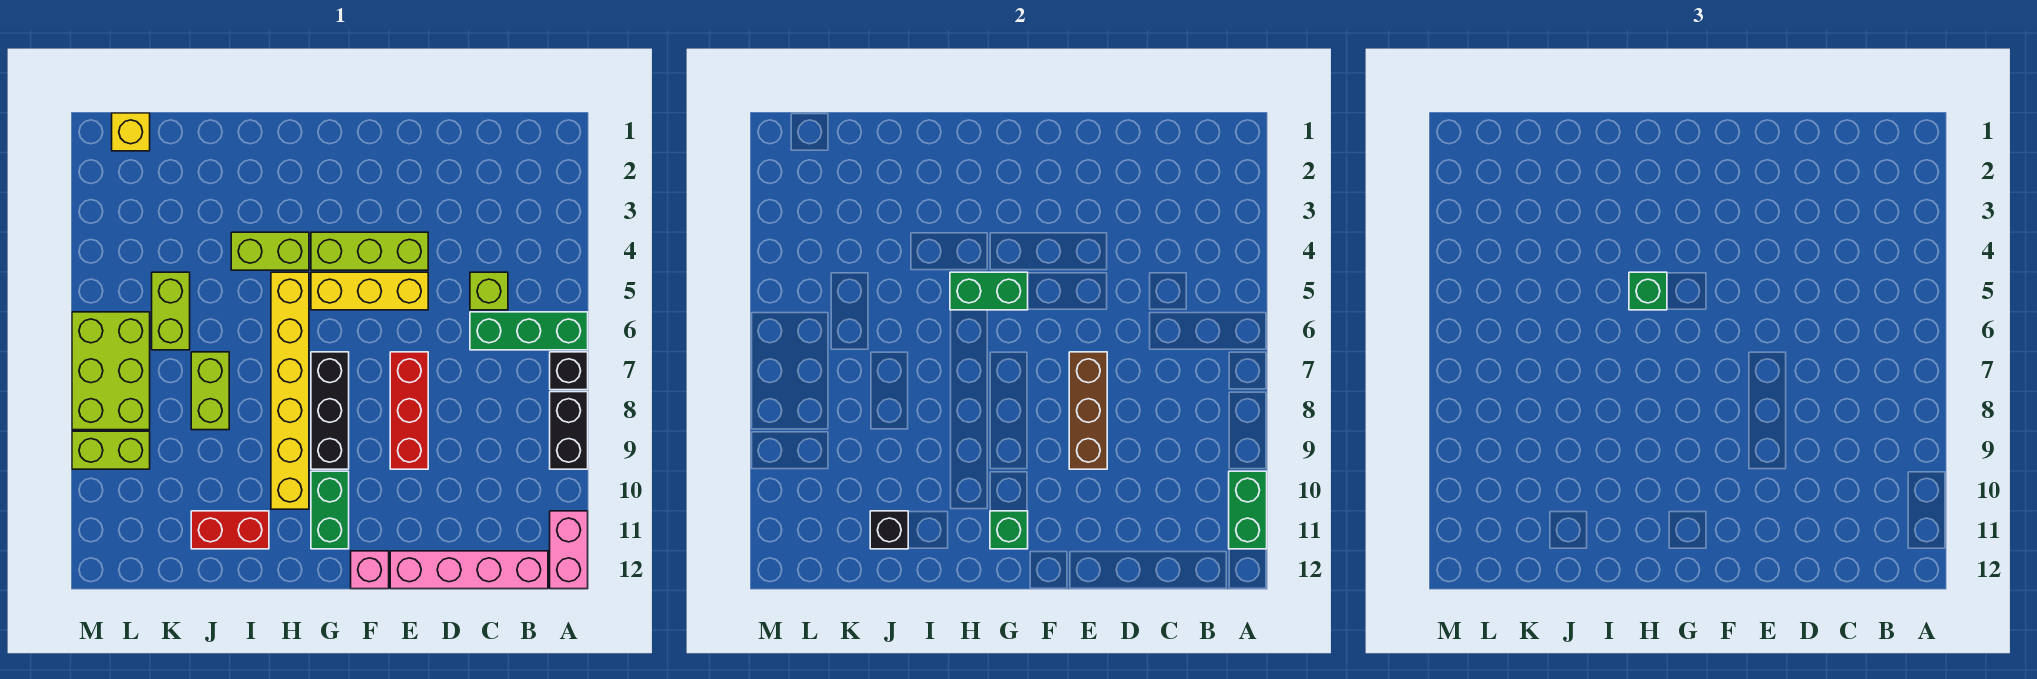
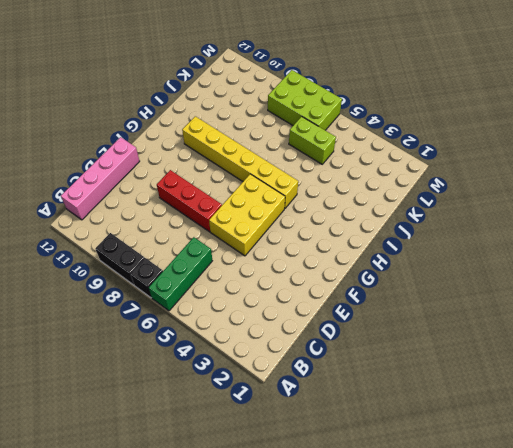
yellow 2x3 brick [209,174,285,256] -> yellow 1x3 brick [311,272,428,310]
none -> pink 1x2 brick [550,511,588,589]
none -> lime 1x1 brick [470,272,508,310]
none -> lime 1x3 brick [311,232,428,270]

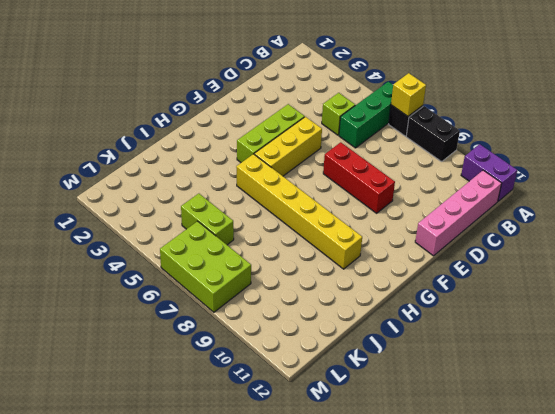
yellow 1x1 brick [391,73,426,116] -> yellow 1x1 brick moved to [112,113,150,151]
purple 1x2 brick [461,144,517,201] -> pink 1x2 brick [550,511,588,589]
none -> pink 1x1 brick [351,551,389,589]
none -> black 1x3 brick [311,352,349,469]
none -> green 1x2 brick [311,471,349,549]

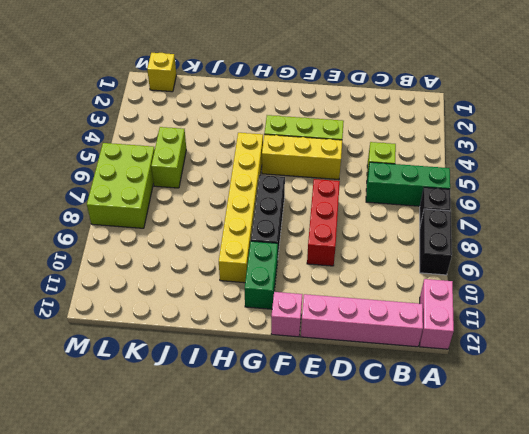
none -> lime 1x2 brick [231,232,309,270]
none -> red 1x2 brick [191,511,269,549]
none -> lime 1x2 brick [191,352,229,430]

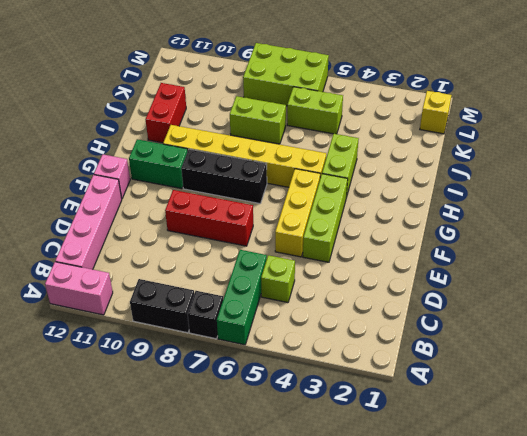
none -> lime 1x2 brick [72,431,150,469]
none -> green 1x2 brick [1229,471,1267,549]
none -> brown 1x3 brick [1069,352,1107,469]

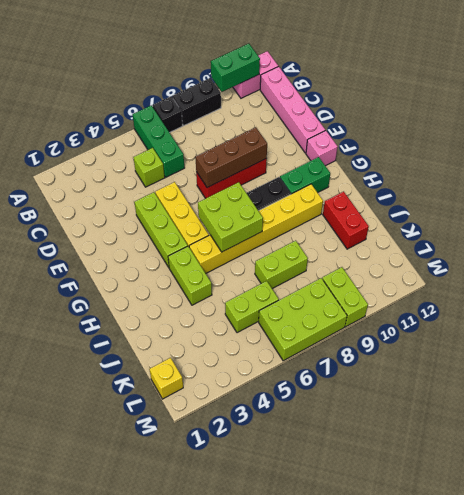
lime 2x2 brick [198,182,263,252] -> none
none -> green 1x2 brick [950,272,1028,310]
none -> green 1x1 brick [990,511,1028,549]
none -> black 1x1 brick [870,511,908,549]

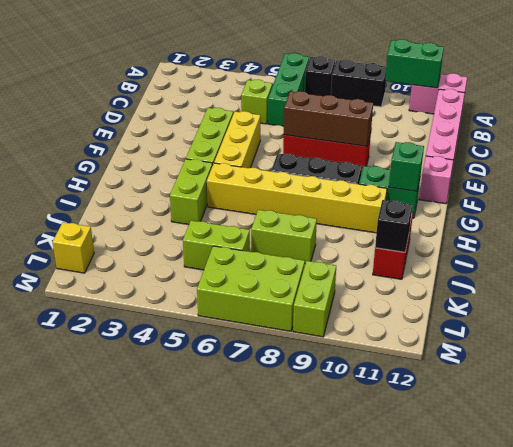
none -> green 1x2 brick [950,272,1028,310]
none -> green 1x1 brick [1629,272,1667,310]

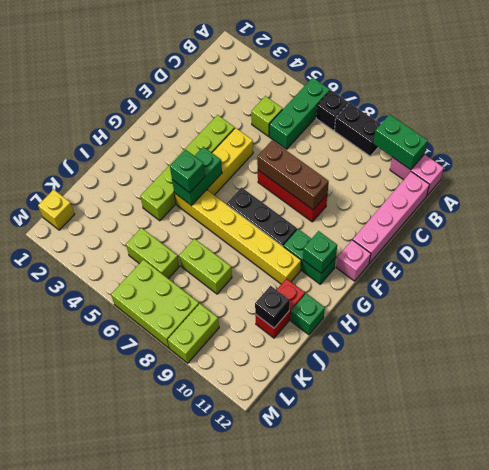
green 1x1 brick [291,294,325,335] -> none

